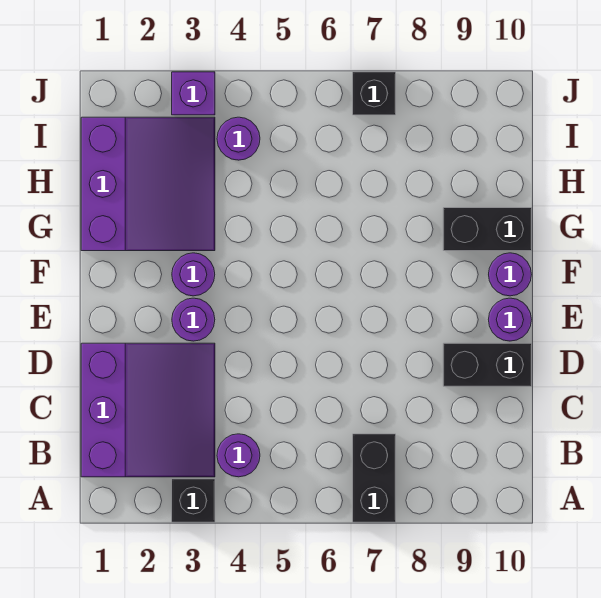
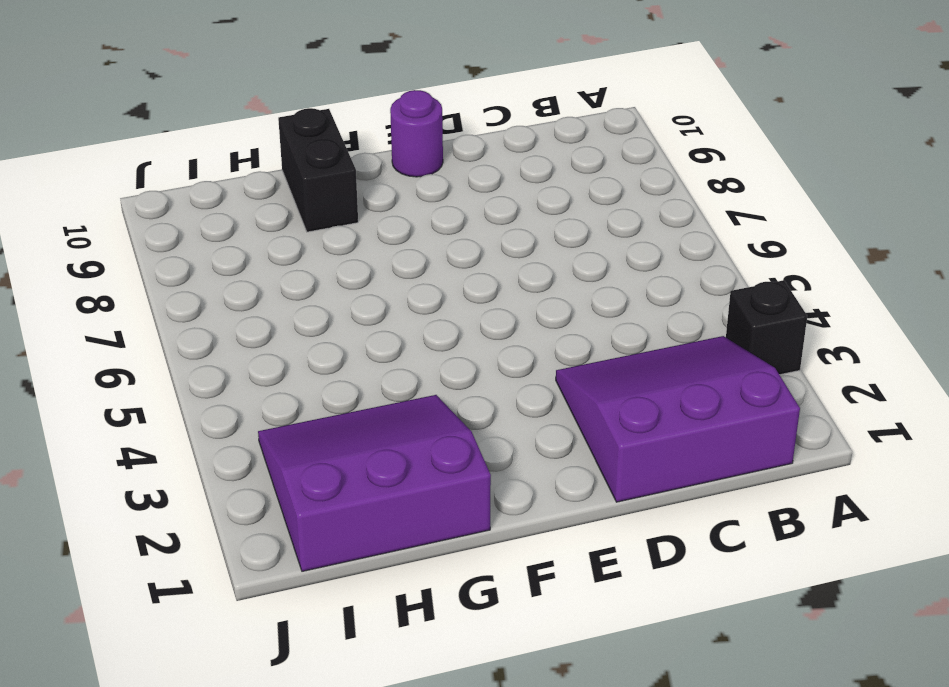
none -> black 1x2 brick [353,434,396,522]
none -> purple 1x1 round brick [217,434,260,477]
none -> black 1x2 brick [443,343,532,386]

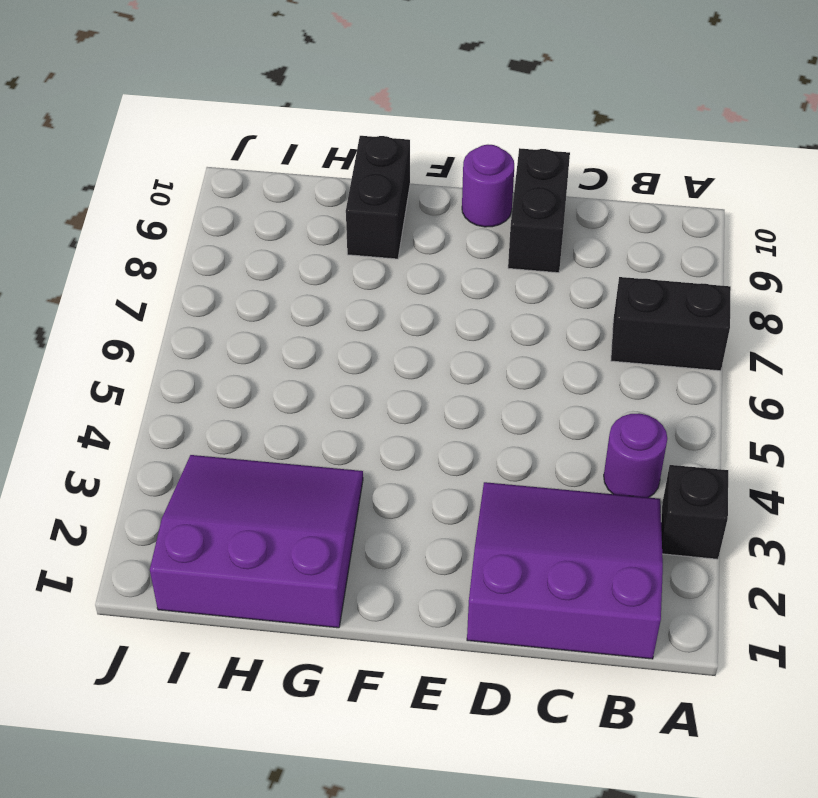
none -> purple 1x1 round brick [172,298,215,341]
none -> purple 1x1 round brick [172,253,215,296]
none -> purple 1x1 round brick [489,253,531,296]

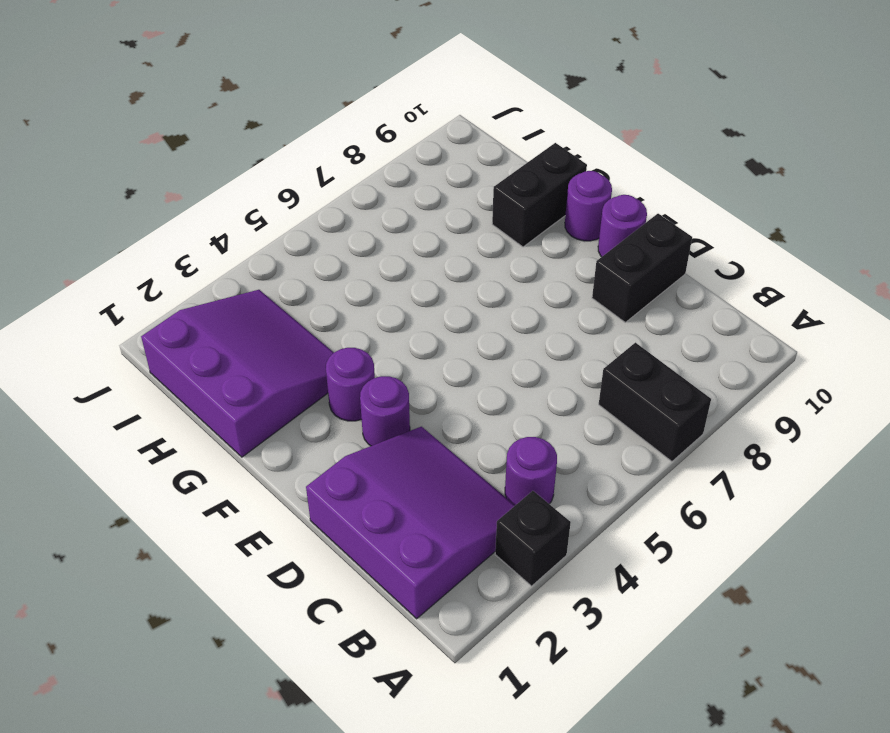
none -> purple 1x1 round brick [217,117,260,160]
none -> purple 1x1 brick [172,72,215,115]
none -> black 1x1 brick [353,72,396,115]

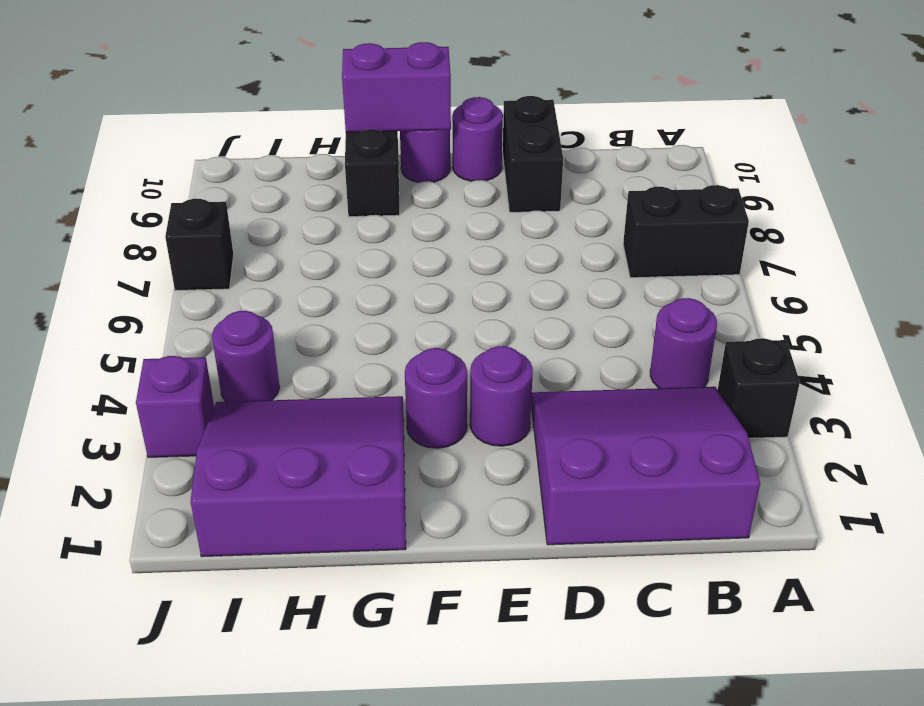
purple 1x2 brick [342,42,451,132] -> none

